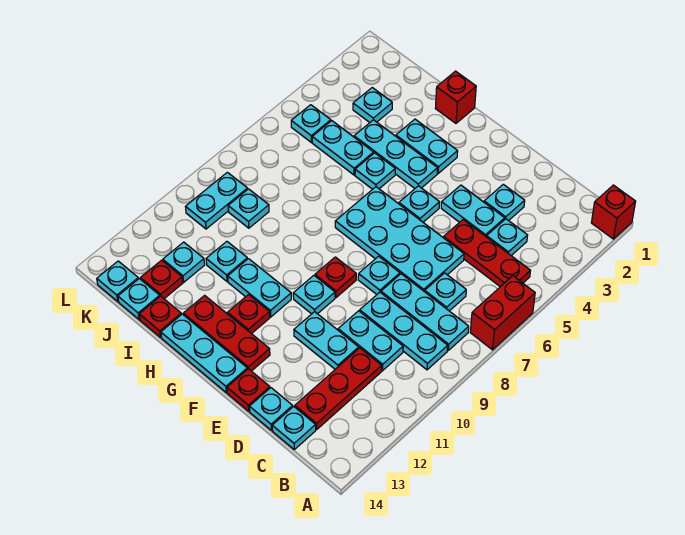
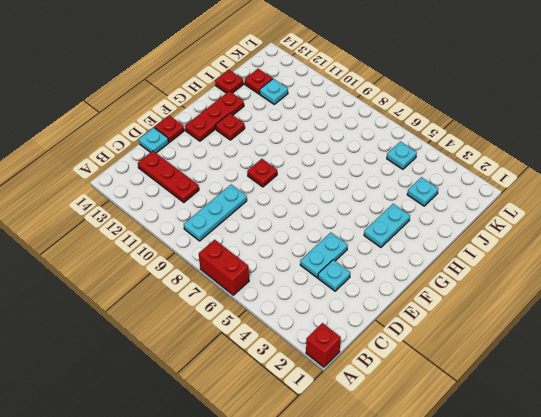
none -> red 1x3 plate [444,220,530,287]
none -> cyan 1x3 plate [381,274,469,350]
none -> cyan 1x1 plate [487,219,528,255]
none -> cyan 1x1 plate [425,273,466,311]

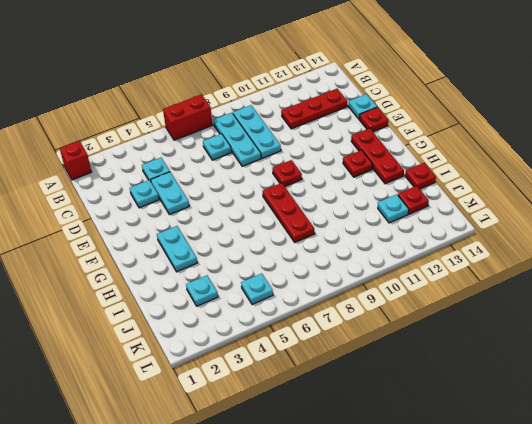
red 1x3 plate [263,183,315,242] -> red 1x3 plate moved to [444,220,530,287]
none -> cyan 1x2 plate [338,311,403,371]
none -> cyan 1x1 plate [272,406,316,449]
none -> cyan 2x4 plate [335,187,464,292]
none -> cyan 1x2 plate [294,312,359,369]

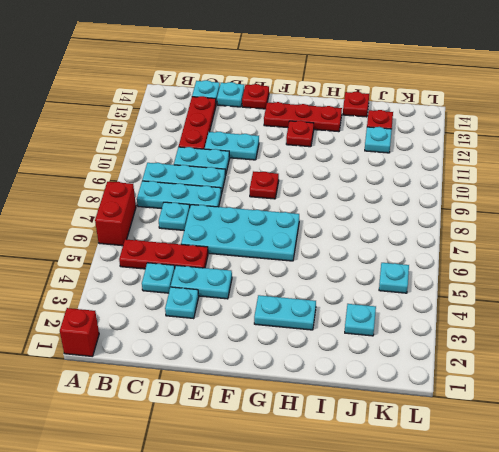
none -> cyan 1x1 plate [358,256,400,294]
none -> cyan 1x1 plate [399,186,439,222]
none -> cyan 1x1 plate [293,276,335,314]
none -> cyan 1x3 plate [161,314,247,393]

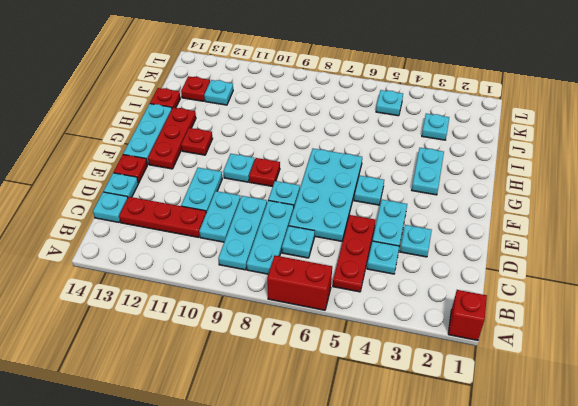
none -> cyan 1x3 plate [354,120,438,188]
none -> cyan 1x2 plate [228,259,291,317]
none -> red 1x1 brick [435,71,476,123]
none -> cyan 1x1 plate [355,153,395,189]

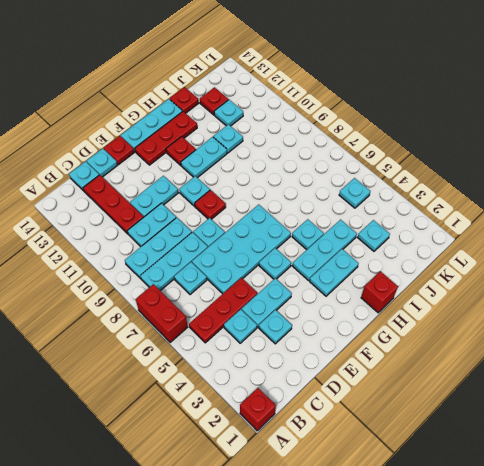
none -> cyan 1x2 plate [312,121,374,175]
none -> cyan 1x1 plate [228,189,269,228]
none -> cyan 1x1 plate [118,279,160,319]
none -> cyan 1x2 plate [186,172,248,229]

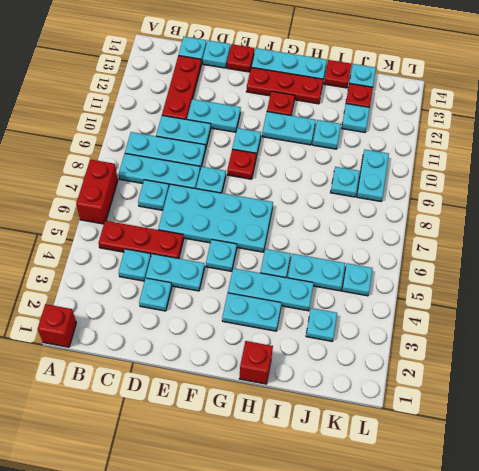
none -> cyan 1x1 plate [97,261,138,301]

